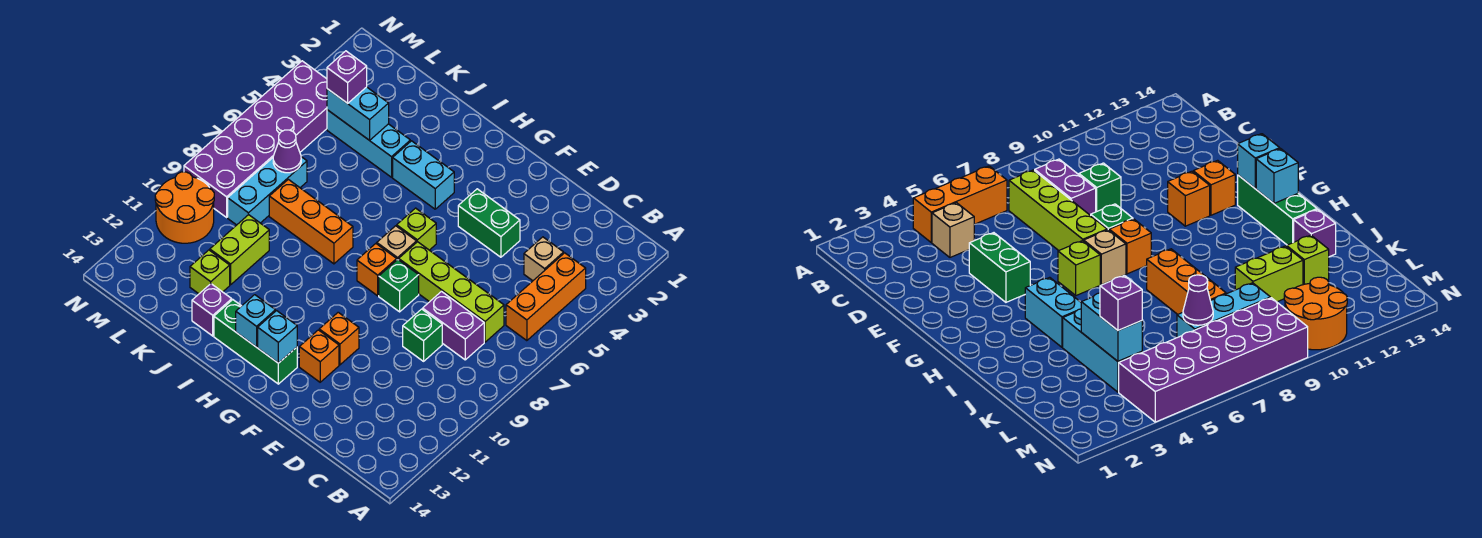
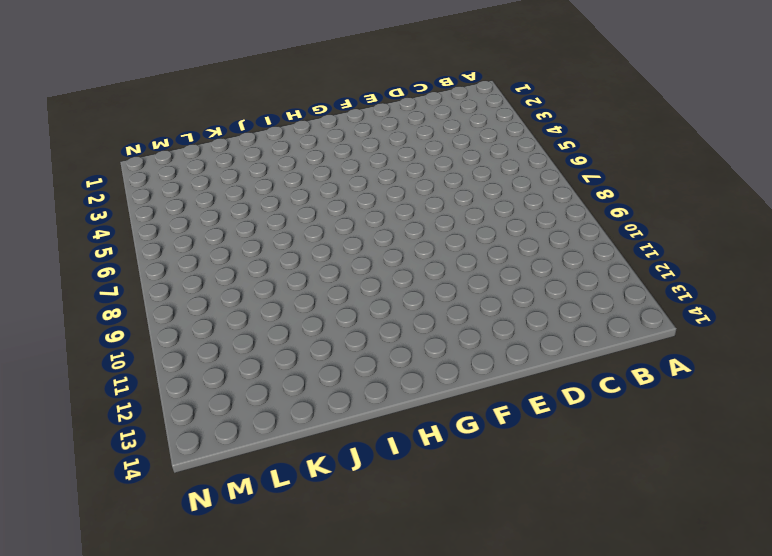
none -> orange 1x3 brick [506,253,586,341]
none -> tan 1x1 brick [524,237,564,281]
none -> lime 1x4 brick [399,242,504,342]

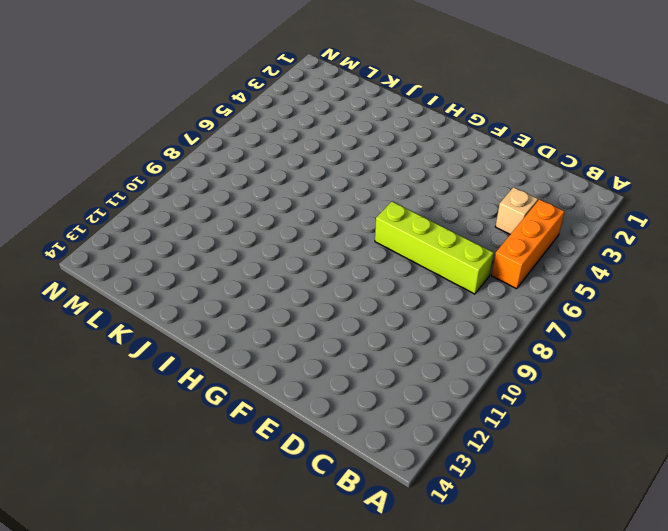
none -> purple 1x2 brick [423,292,484,360]
none -> green 1x1 brick [403,309,442,361]
none -> green 1x2 brick [458,189,520,257]

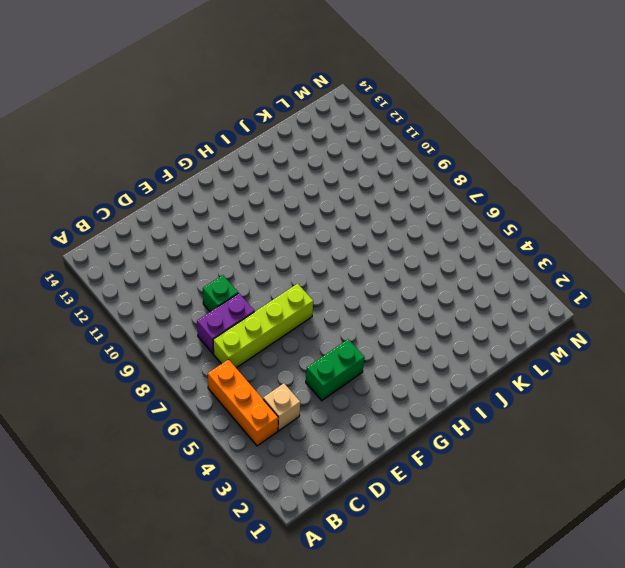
none -> green 1x1 brick [379,259,419,312]
none -> orange 1x1 brick [319,312,359,365]
none -> orange 1x1 brick [299,330,339,382]

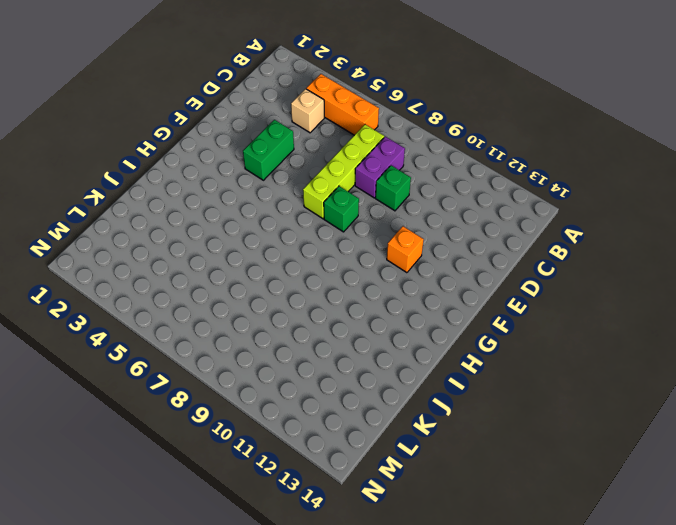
none -> orange 1x1 brick [299,330,339,382]
none -> lime 1x1 brick [397,208,436,250]
none -> tan 1x1 brick [377,226,417,260]

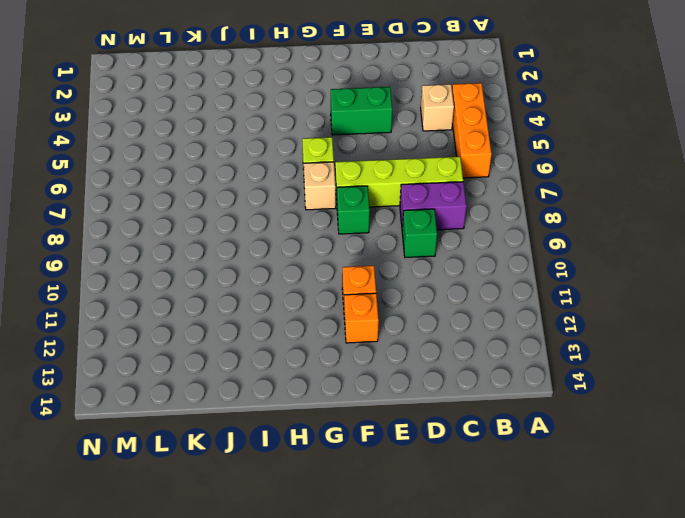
none -> orange 1x1 brick [357,244,397,296]
none -> green 1x3 brick [214,300,297,384]
none -> cyan 1x2 brick [393,141,454,209]

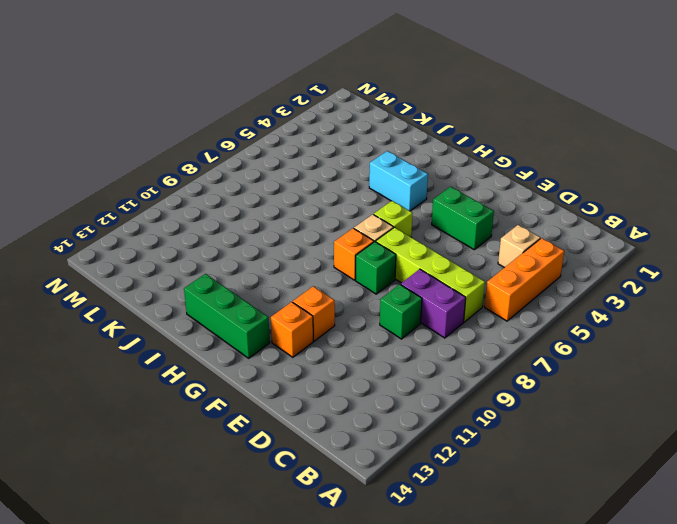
none -> orange 1x3 brick [269,179,353,264]
none -> cyan 1x3 brick [327,110,410,177]
none -> purple 1x1 brick [192,284,232,336]

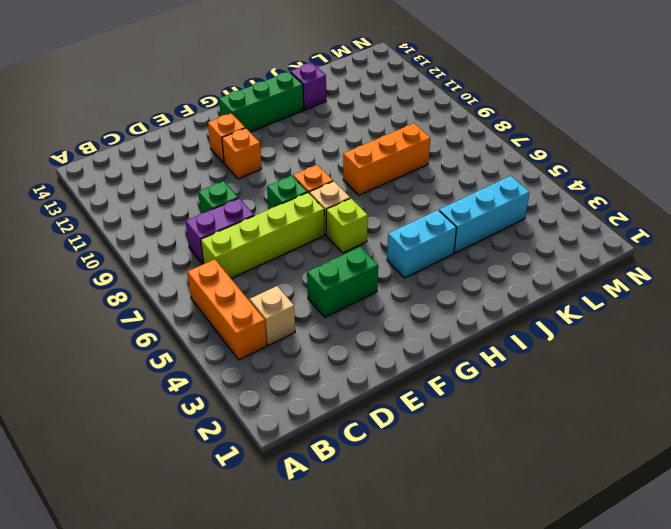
none -> lime 1x2 brick [210,215,269,285]
none -> lime 1x1 brick [190,250,230,294]
none -> cyan 1x3 brick [228,157,307,225]

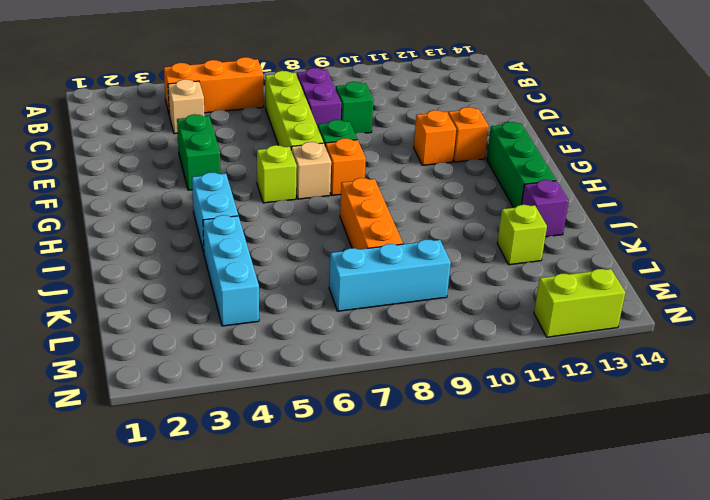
lime 1x2 brick [534,269,625,337] -> lime 1x2 brick moved to [210,215,269,285]
none -> purple 2x6 brick [184,61,327,217]
none -> orange 2x2 round brick [155,172,214,243]
none -> cyan 1x1 brick [258,311,297,363]

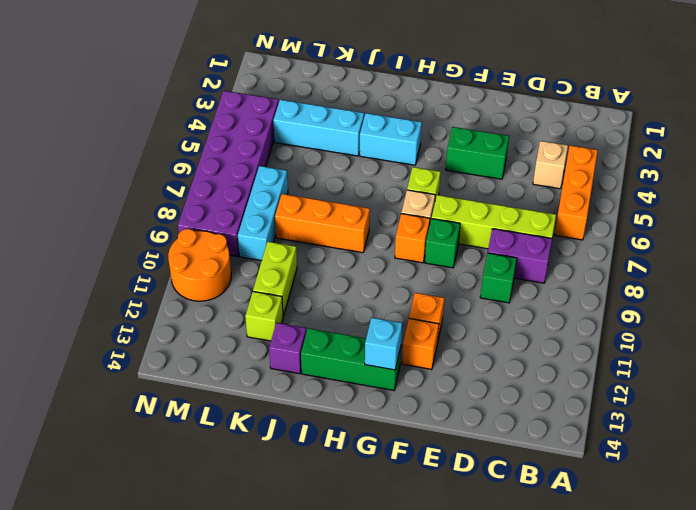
none -> cyan 1x1 brick [236,295,275,347]
none -> cyan 1x2 brick [327,87,389,140]
none -> purple 1x1 cone [273,130,301,173]

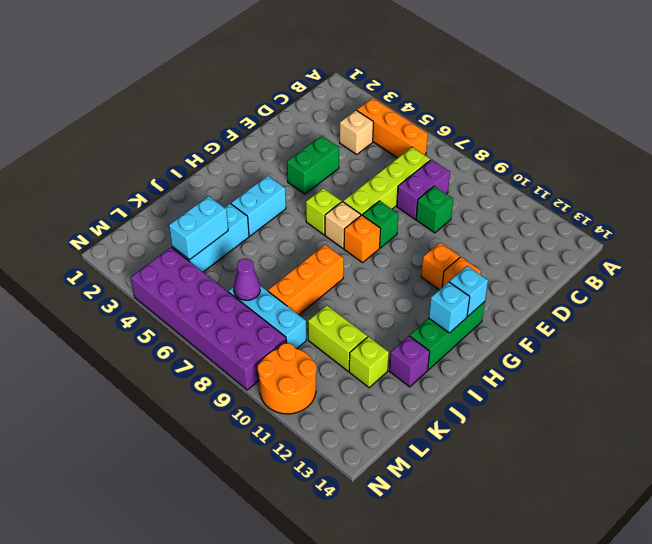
none -> purple 1x1 brick [327,51,367,103]

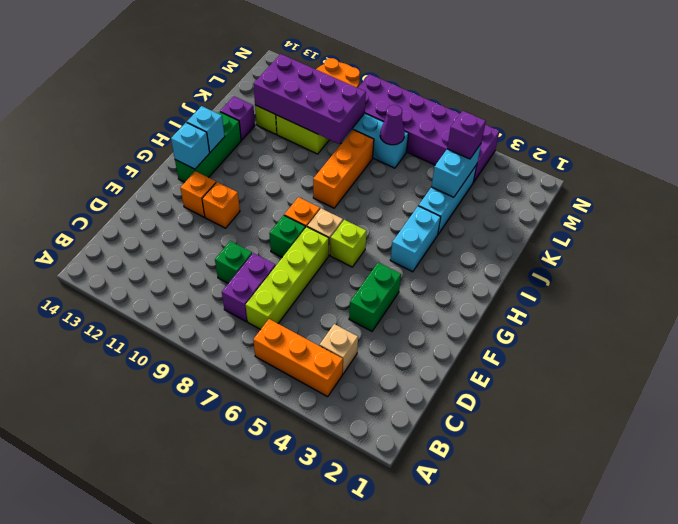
purple 2x4 brick [253,54,366,144] -> none

